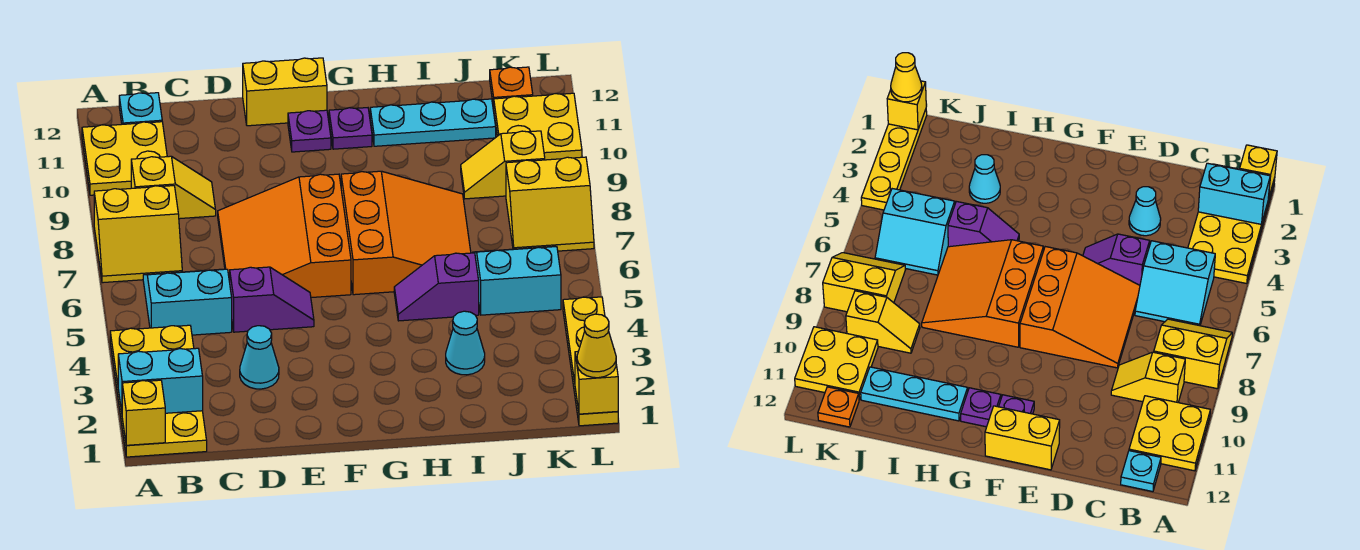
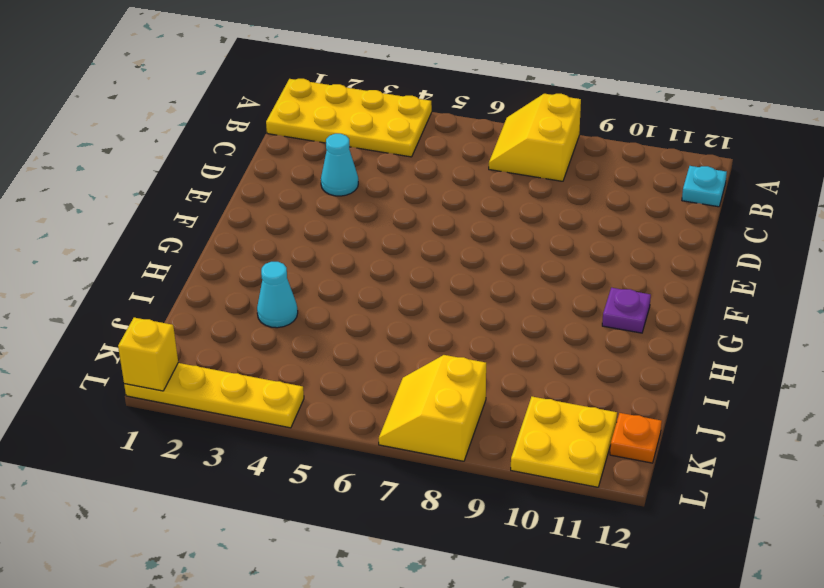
none -> yellow 2x2 plate [82,122,167,195]
none -> cyan 2x2 slope [143,269,232,335]
none -> yellow 1x2 slope [131,156,216,219]

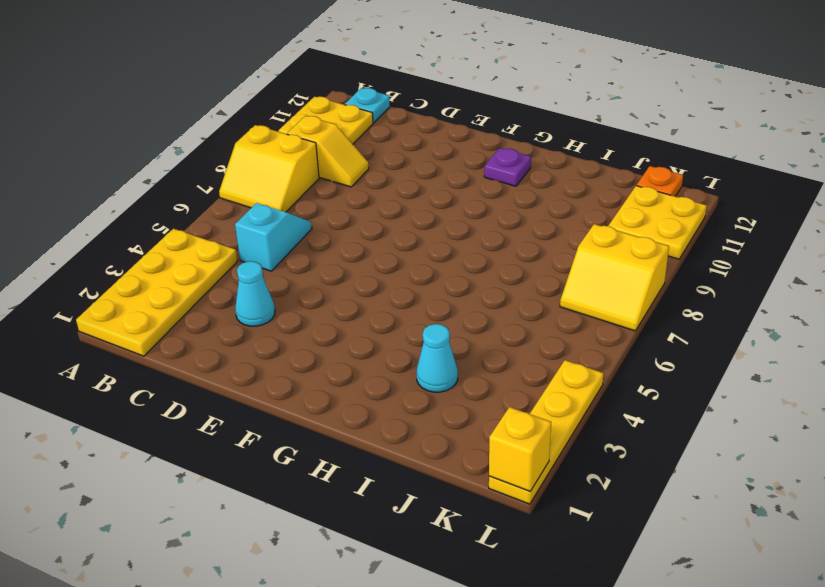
cyan 1x2 slope [235,203,312,271] -> cyan 2x2 slope [143,269,232,335]
none -> purple 1x2 slope [230,267,314,332]
none -> orange 3x3 slope [218,174,351,298]
none -> yellow 1x2 brick [243,58,327,126]

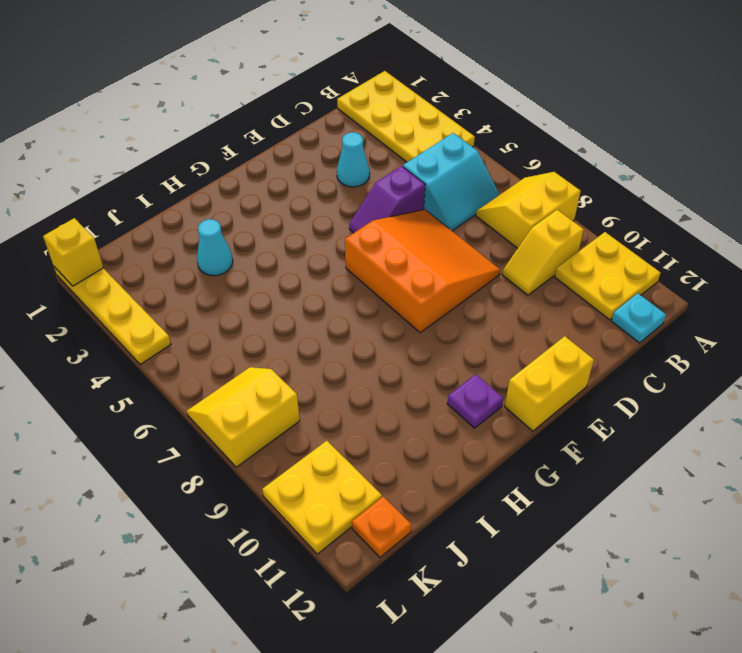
none -> purple 1x1 plate [288,110,331,152]
none -> orange 3x3 slope [341,171,471,295]
none -> purple 1x2 slope [394,253,479,321]

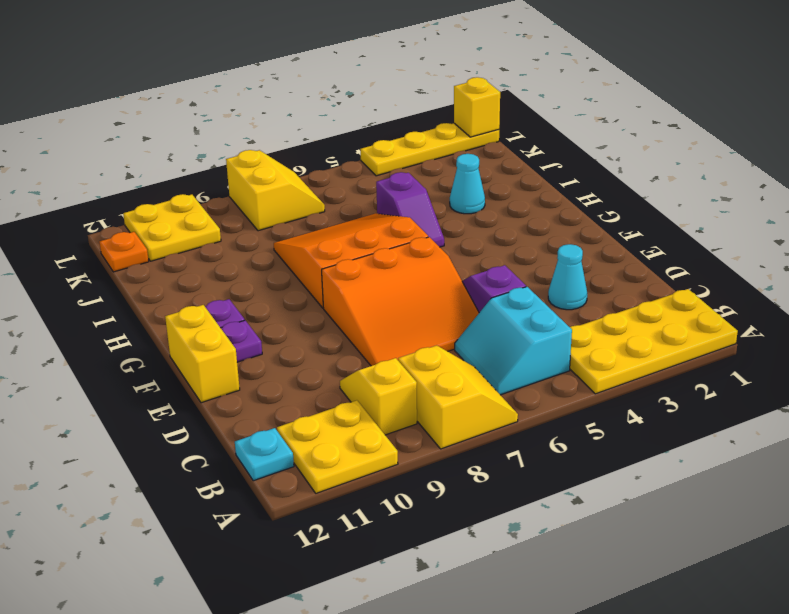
none -> cyan 1x3 plate [370,99,496,146]
none -> cyan 2x2 slope [473,246,561,315]
none -> yellow 1x2 slope [461,131,545,199]

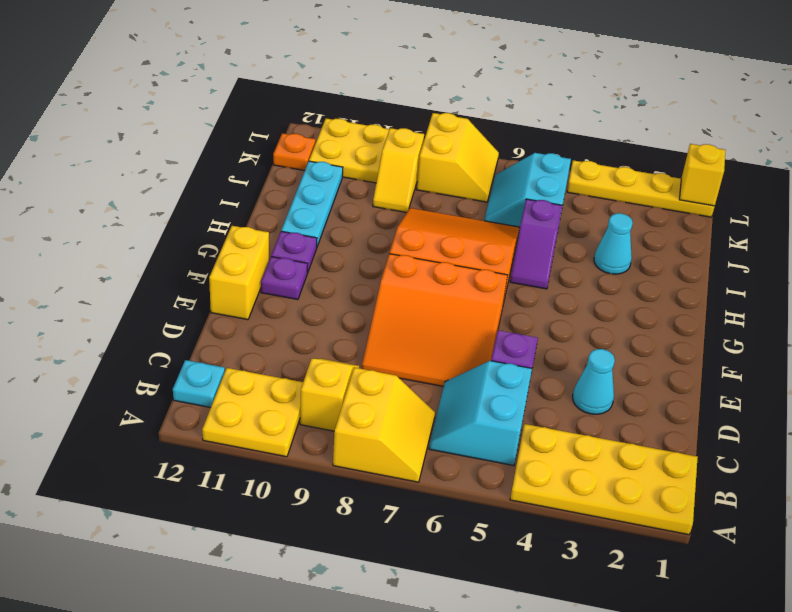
none -> yellow 1x1 brick [122,380,165,445]
none -> cyan 1x2 brick [118,348,203,413]
none -> yellow 1x1 cone [577,314,616,378]

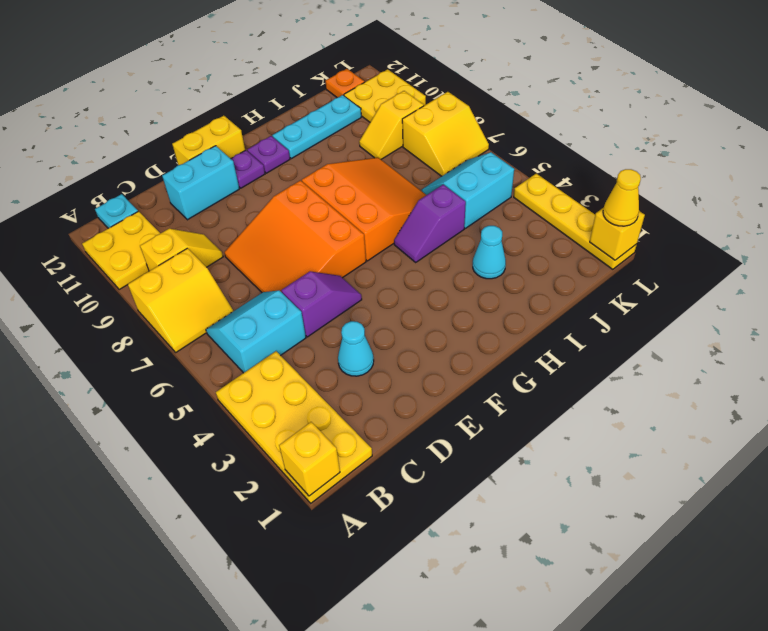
cyan 1x2 brick [162,146,239,220] -> cyan 1x2 brick moved to [118,348,203,413]

